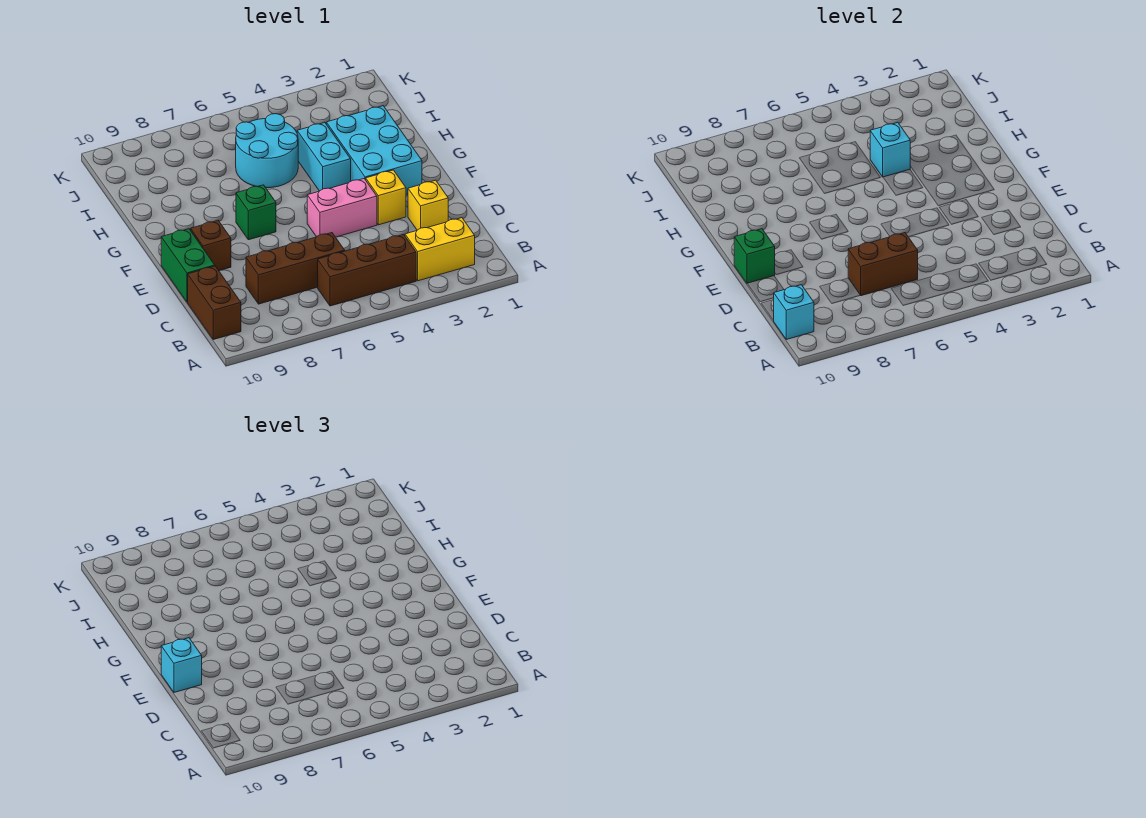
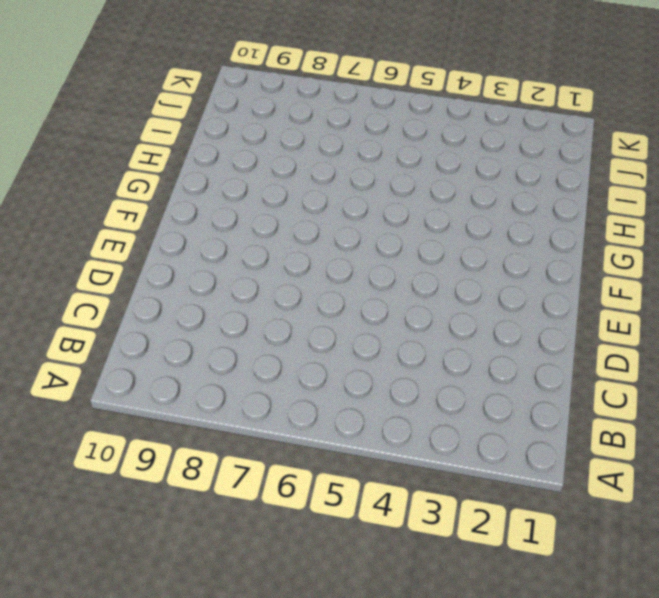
none -> yellow 1x2 brick [405,218,475,281]
none -> brown 1x3 brick [318,235,416,306]
none -> brown 1x2 brick [188,266,241,339]

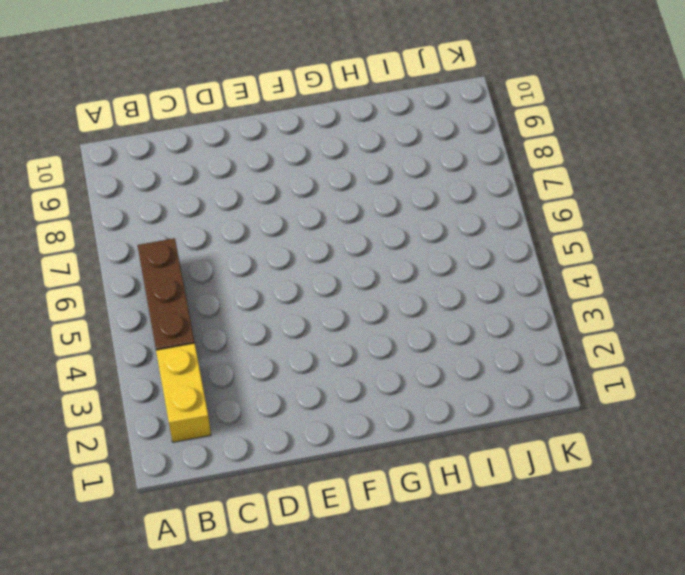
none -> brown 1x2 brick [188,266,241,339]
none -> brown 1x3 brick [246,233,345,304]
none -> yellow 1x1 brick [408,180,448,230]

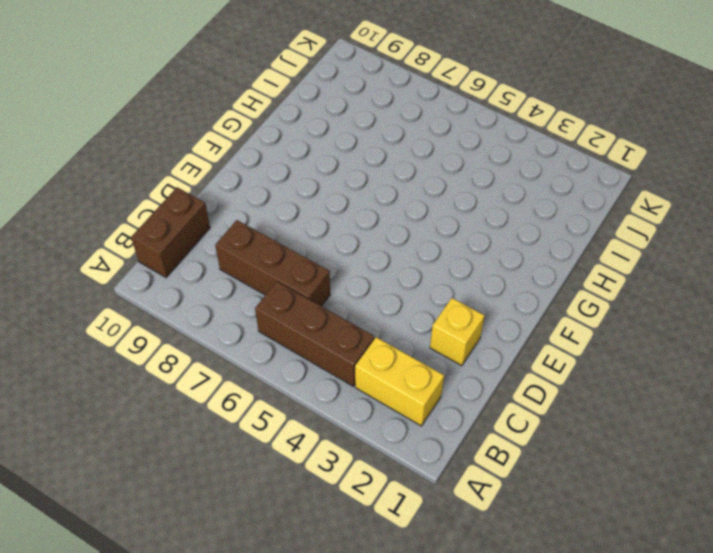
none -> green 1x2 brick [161,229,215,302]
none -> yellow 1x1 brick [366,170,406,225]
none -> pink 1x2 brick [307,179,377,237]

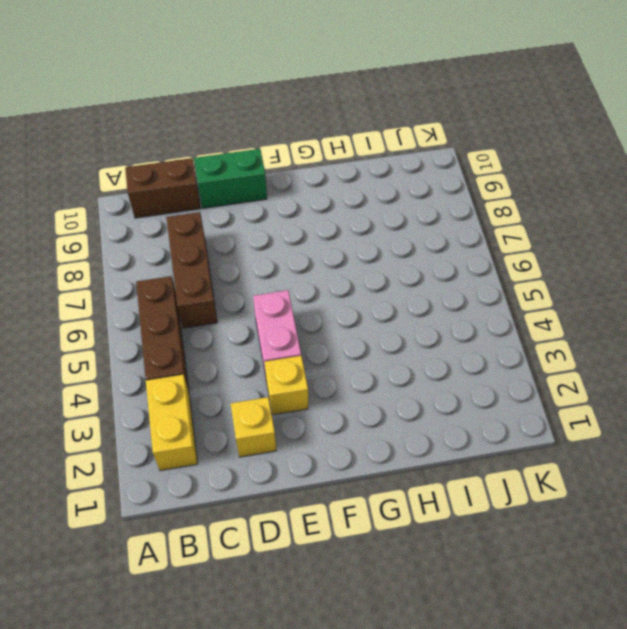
none -> brown 1x1 brick [191,221,231,271]
none -> cyan 2x3 brick [326,106,422,194]
none -> green 1x1 brick [236,185,276,240]

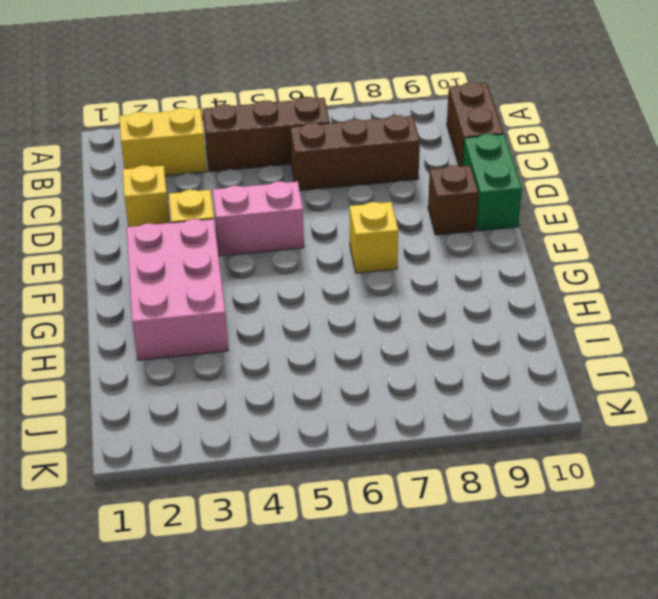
pink 2x3 brick [126,219,228,360] -> cyan 2x3 brick [326,106,422,194]
yellow 1x1 brick [350,202,398,273] -> green 1x1 brick [236,185,276,240]
none -> cyan 1x2 brick [297,123,351,191]
none -> cyan 2x2 round brick [236,114,298,188]
none -> cyan 1x1 brick [773,285,814,339]

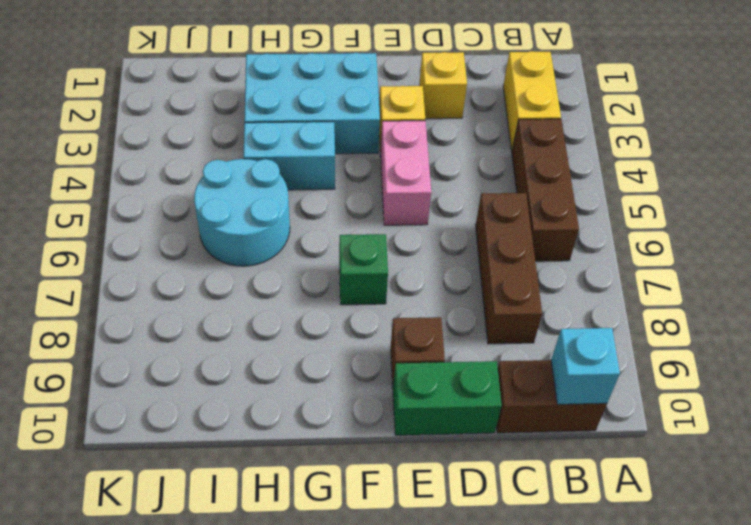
none -> brown 1x2 brick [848,233,918,296]
none -> green 1x1 brick [734,229,775,283]
none -> cyan 1x1 brick [870,123,910,177]

